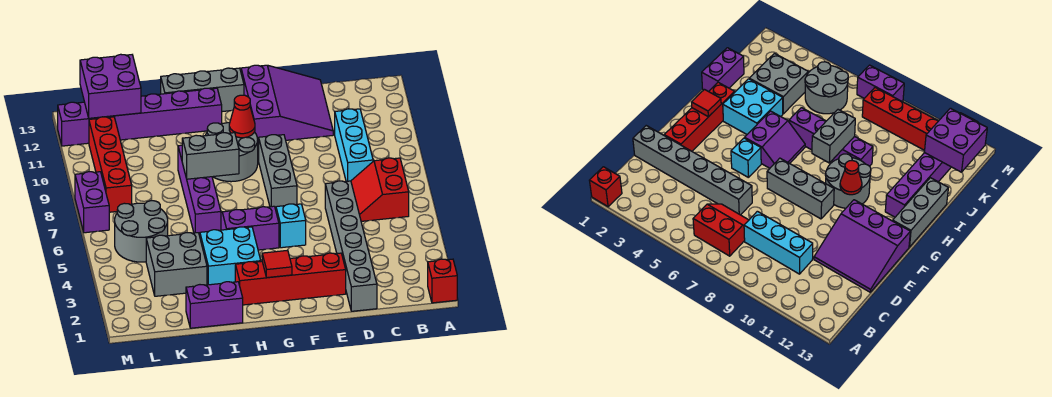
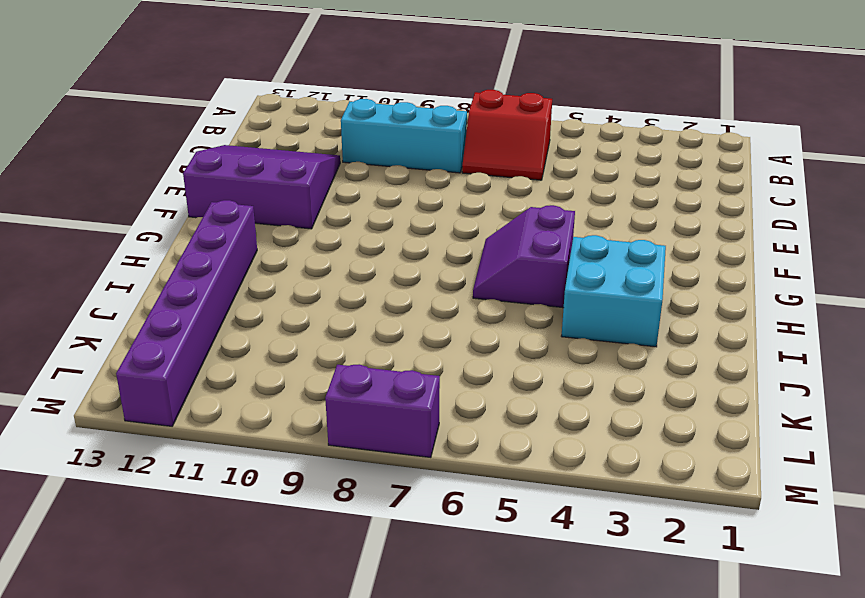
none -> red 1x1 brick [428,259,457,303]
none -> grey 1x6 brick [325,181,377,311]
none -> red 1x4 brick [235,253,346,305]

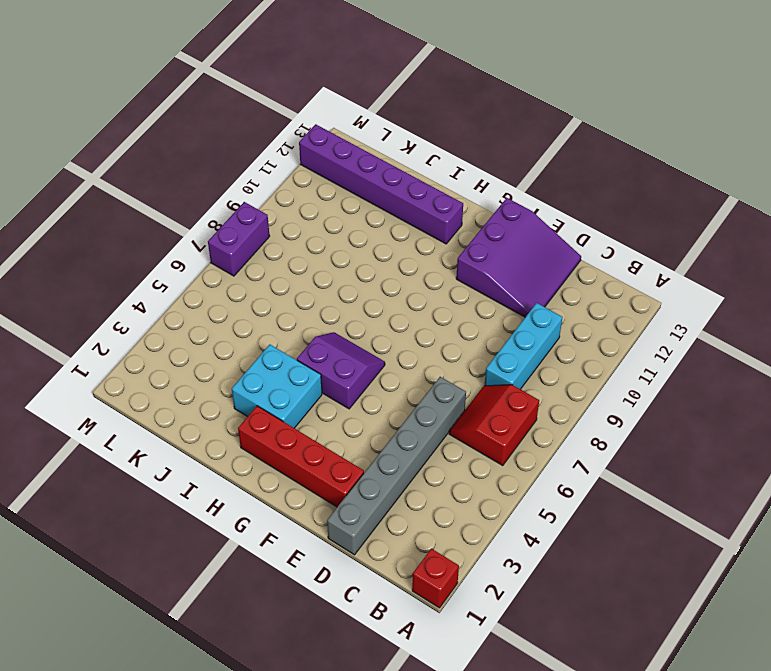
none -> cyan 1x1 brick [276,204,306,248]
none -> grey 1x3 brick [259,135,297,210]
none -> grey 2x2 round brick [205,123,258,182]

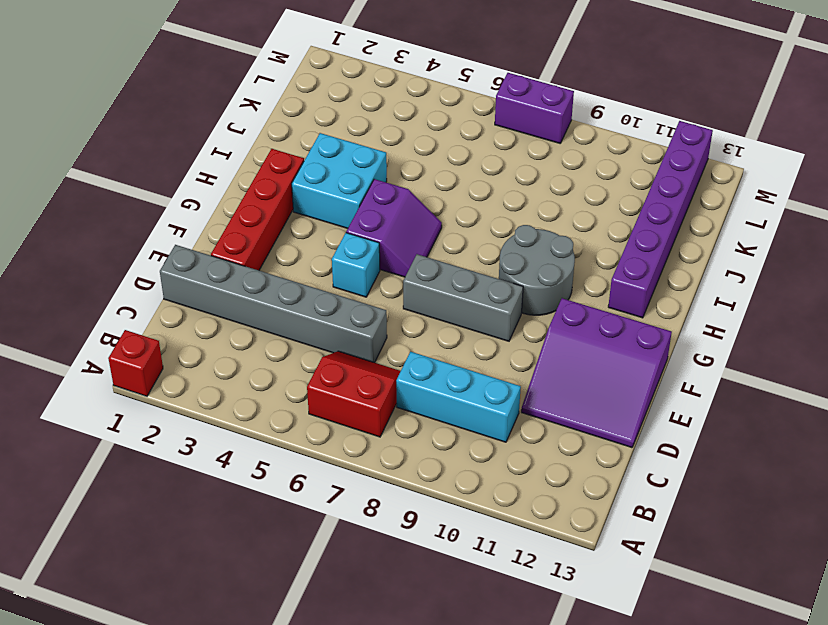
none -> grey 1x3 brick [161,68,244,112]
none -> purple 1x2 brick [186,282,243,328]
none -> purple 1x4 brick [178,145,221,236]

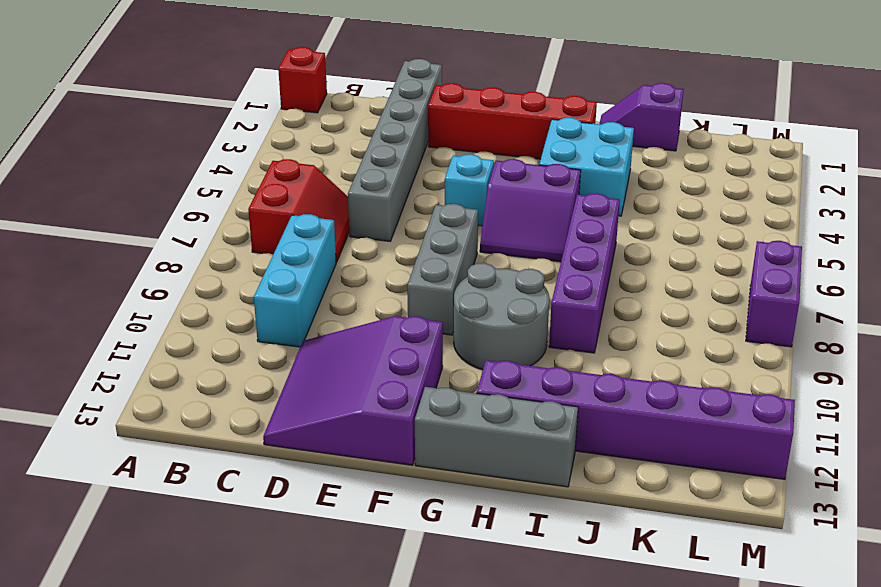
purple 1x2 slope [599,83,684,151] -> purple 1x2 brick [186,282,243,328]
none -> grey 2x2 brick [146,233,207,296]
none -> grey 2x2 round brick [115,201,168,262]
none -> red 1x4 brick [89,117,132,212]

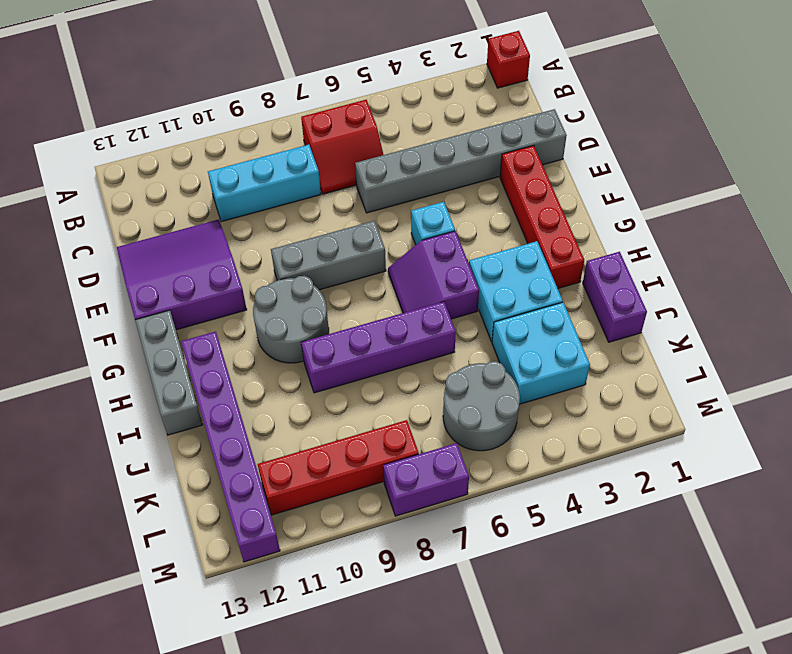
cyan 2x2 brick [492,302,590,404] -> grey 2x2 brick [146,233,207,296]
none -> red 1x1 tile [262,250,292,278]
none -> red 1x1 cone [229,95,255,138]
none -> grey 1x2 brick [182,133,239,179]

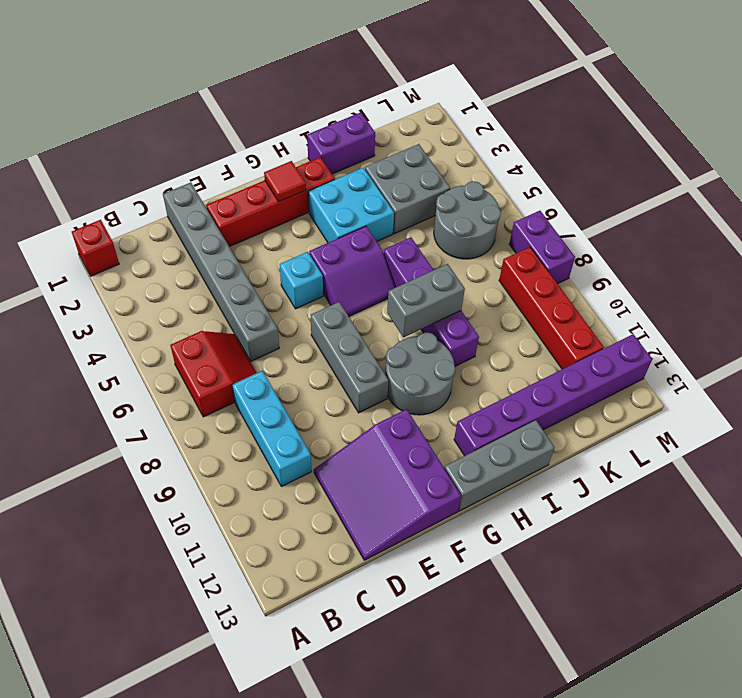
none -> red 1x1 cone [229,95,255,138]
none -> purple 2x2 brick [80,54,141,118]

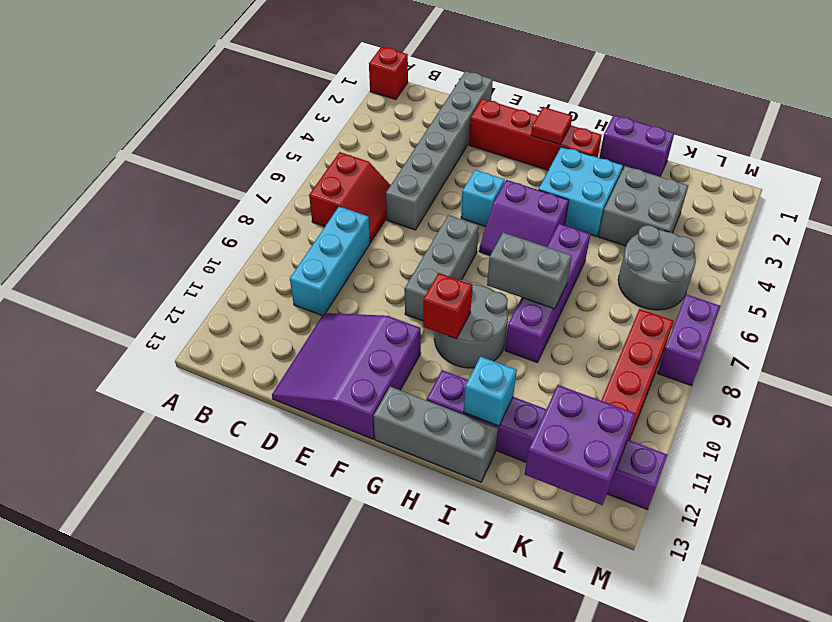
red 1x1 brick [423,273,472,339] -> red 1x1 cone [229,95,255,138]
cyan 1x1 brick [464,357,517,426] -> none

